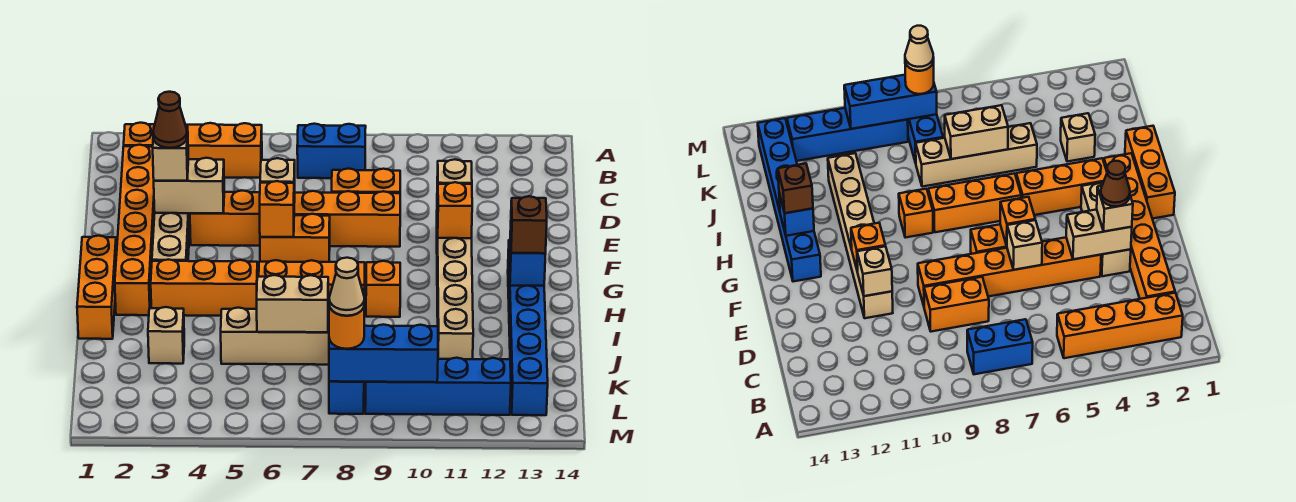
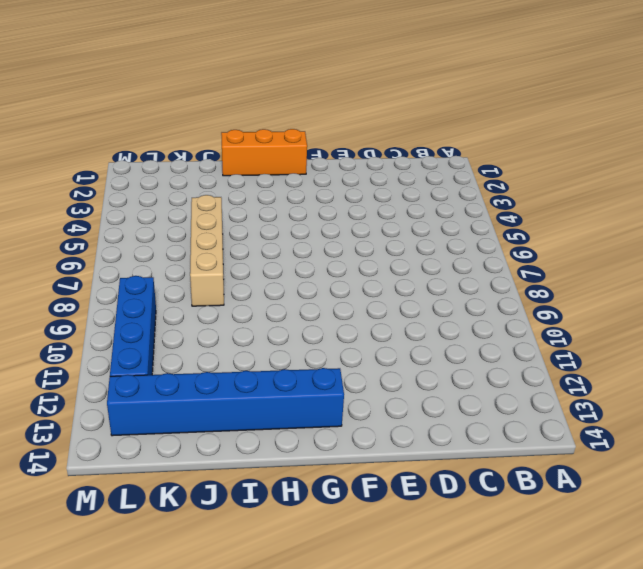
none -> orange 1x4 brick [124,123,262,178]
none -> blue 1x2 brick [297,124,366,178]
none -> orange 1x6 brick [115,145,155,315]
none -> orange 1x2 brick [332,169,400,193]

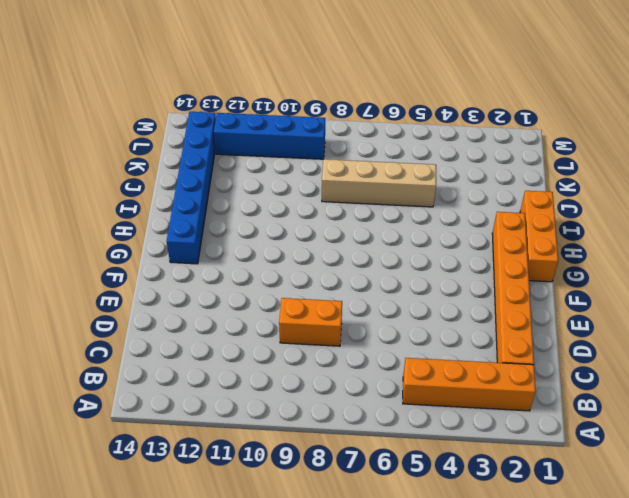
none -> blue 1x2 brick [297,124,366,178]
none -> tan 1x3 brick [152,213,190,261]
none -> orange 1x6 brick [190,190,400,247]
none -> tan 1x6 brick [437,225,473,359]

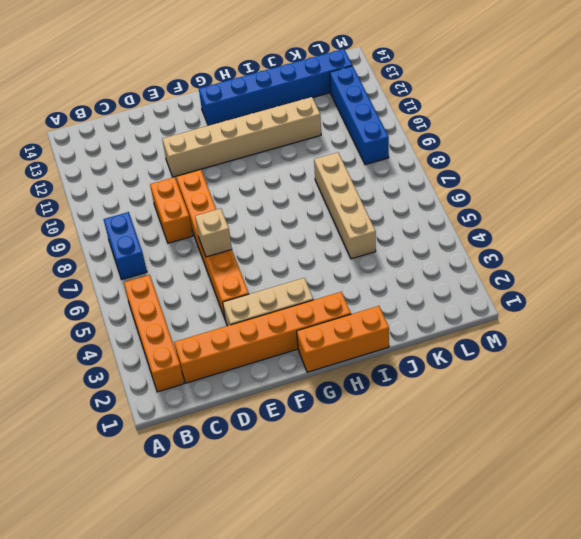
none -> orange 1x2 brick [260,214,330,262]
none -> orange 1x3 brick [151,260,258,316]
none -> orange 1x3 brick [259,260,365,310]
none -> orange 1x1 brick [366,261,400,317]

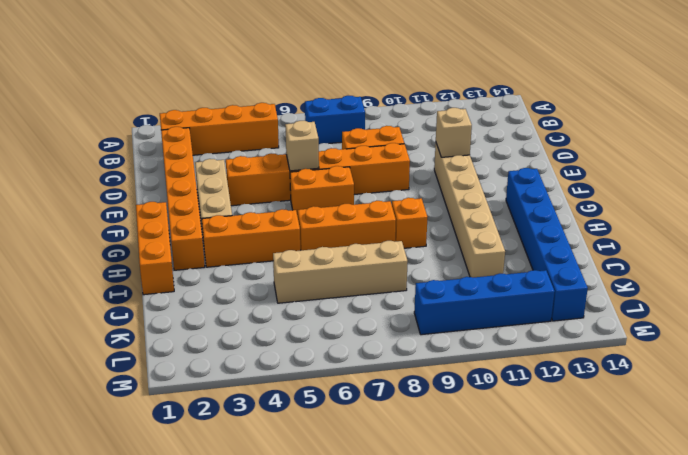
none -> tan 1x1 brick [148,307,184,364]
none -> blue 1x2 brick [329,381,364,414]
none -> tan 1x2 brick [154,158,224,213]
none -> orange 1x1 brick [260,181,294,237]

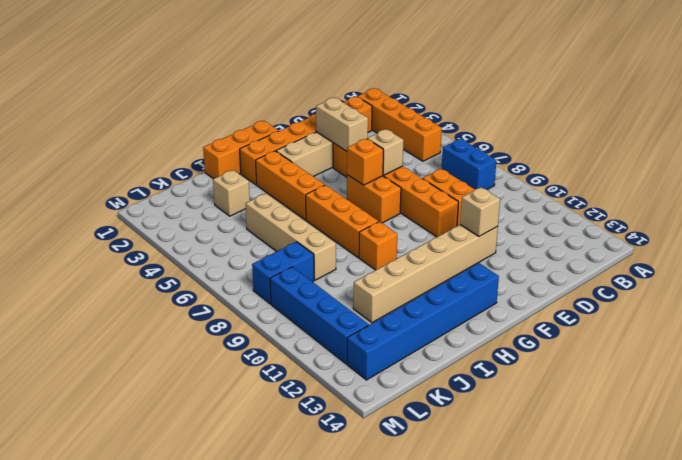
none -> orange 1x1 brick [437,182,472,238]
none -> blue 1x1 brick [509,231,546,286]
none -> tan 1x2 brick [257,275,328,332]
none -> blue 1x3 brick [329,324,438,382]

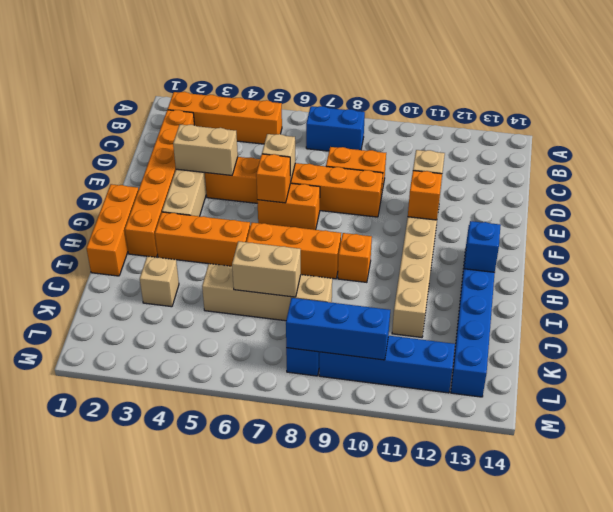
none -> tan 1x1 brick [153,127,188,181]
none -> brown 1x1 brick [511,196,547,253]
none -> orange 1x1 round brick [329,306,364,349]
none -> brown 1x1 cone [153,92,187,148]

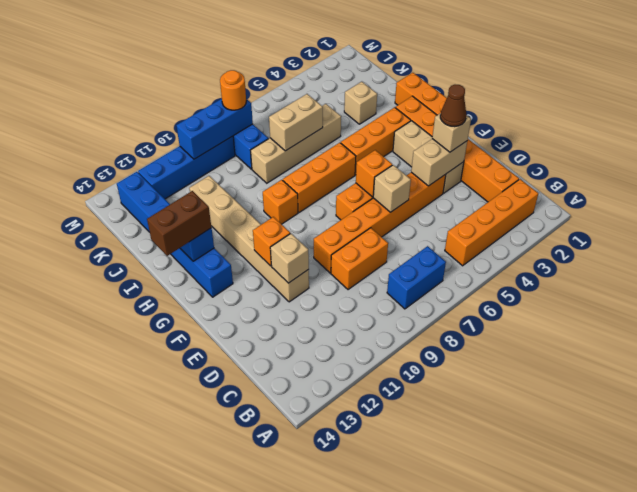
brown 1x2 brick [147,191,211,256] -> brown 1x1 brick [511,196,547,253]
none -> tan 1x1 cone [329,258,364,316]

